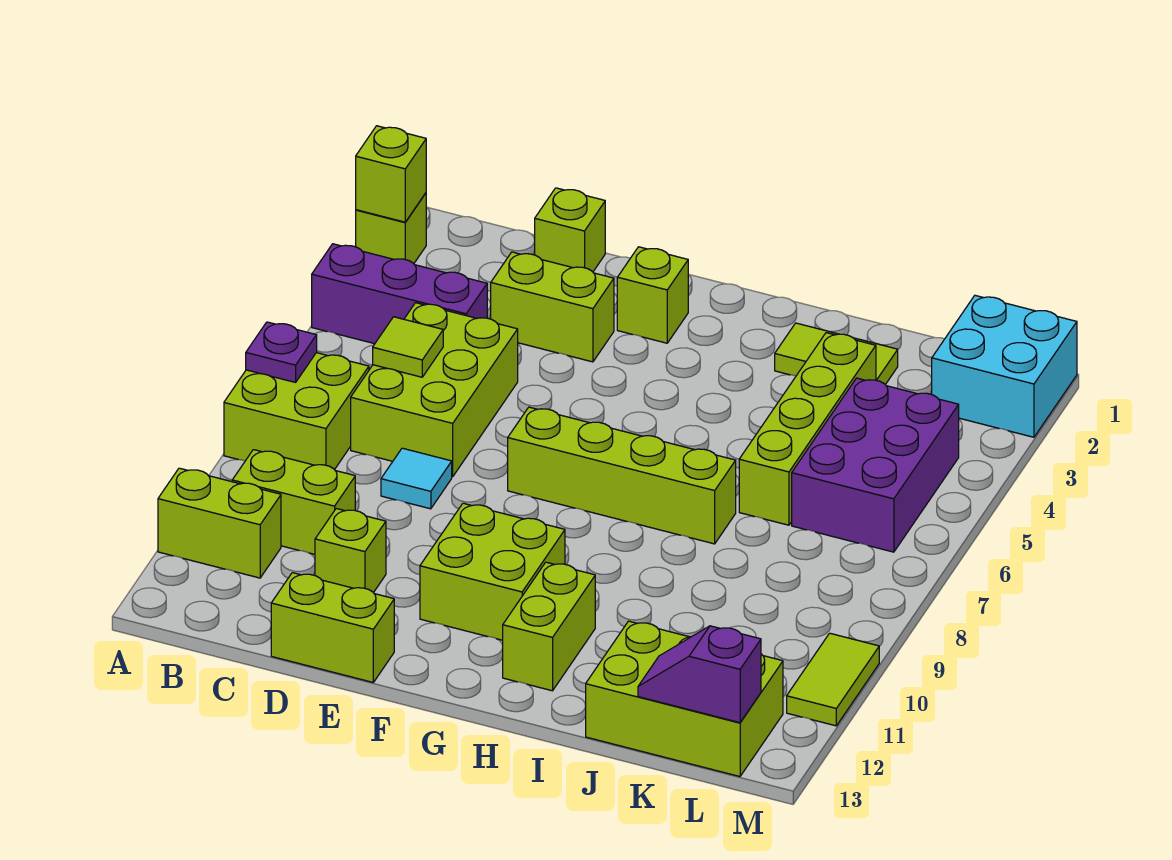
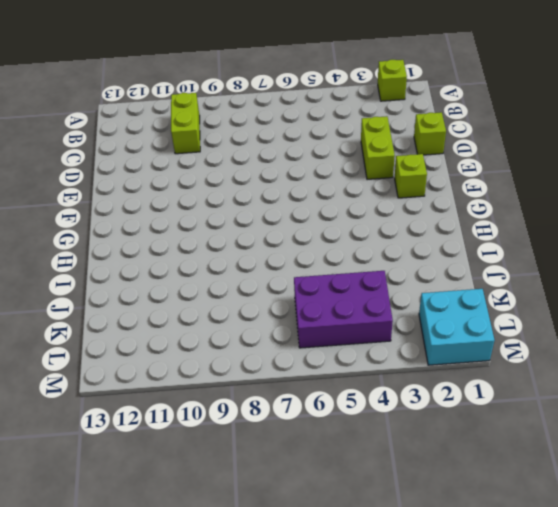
none -> purple 1x3 brick [312,244,487,344]
none -> lime 2x2 brick [224,353,369,470]
none -> lime 1x2 brick [158,468,281,578]

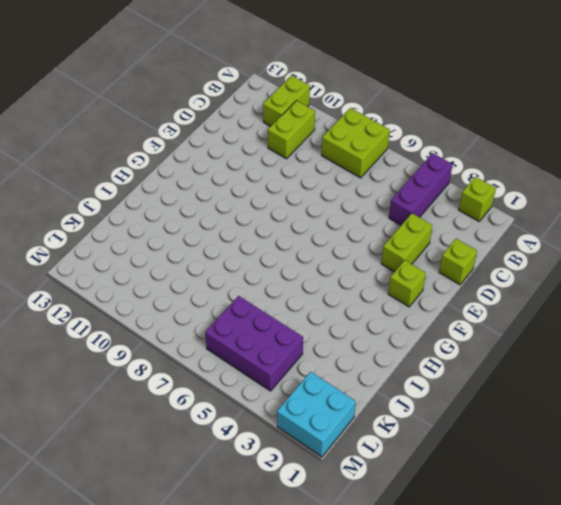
none -> lime 2x3 brick [351,303,518,477]
none -> cyan 1x1 tile [381,448,452,509]
none -> lime 1x1 brick [315,509,386,593]

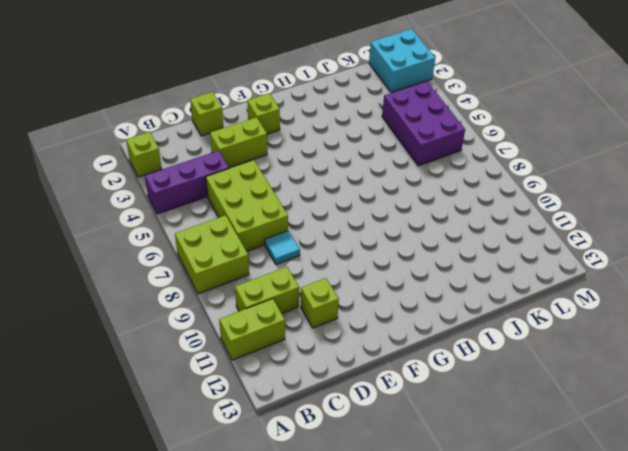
none -> lime 1x2 brick [271,573,394,682]
none -> lime 1x4 brick [508,407,736,544]
none -> lime 2x2 brick [420,503,565,640]

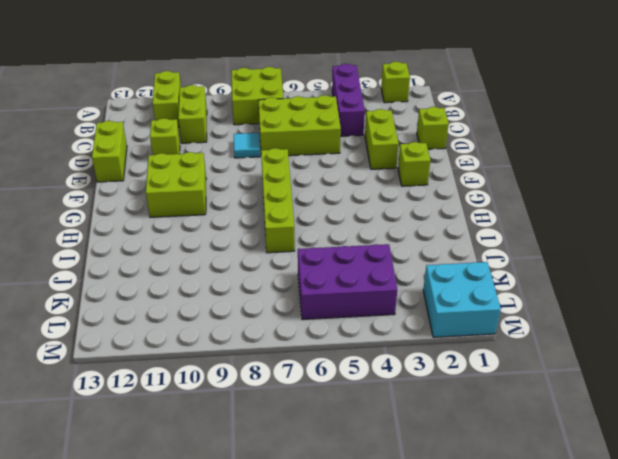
none -> lime 1x2 brick [503,562,595,691]
none -> lime 1x2 tile [775,323,898,385]
none -> lime 1x4 brick [739,333,876,525]

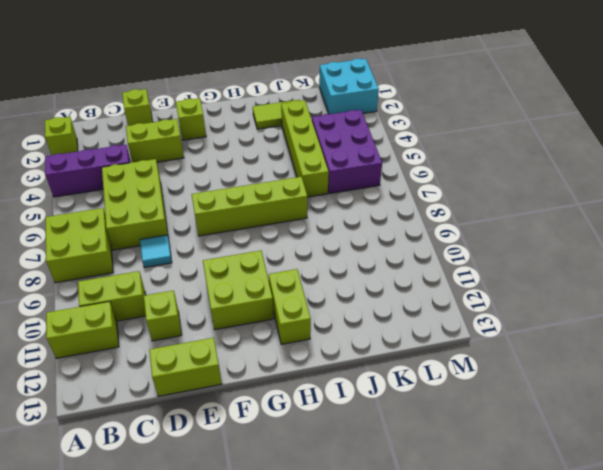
none -> lime 2x3 brick [586,621,783,777]
none -> lime 1x2 tile [787,633,879,726]
none -> lime 1x1 brick [356,126,426,222]

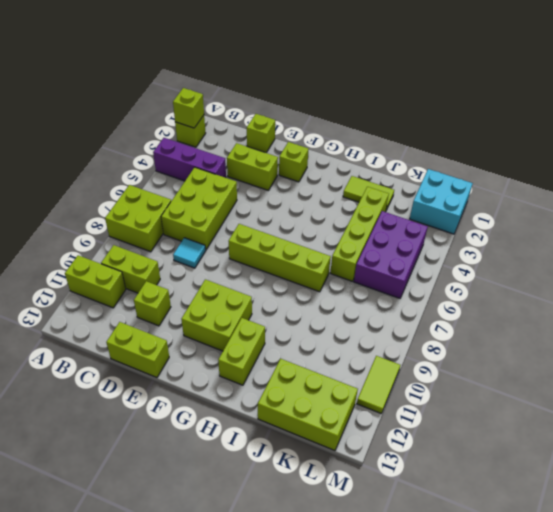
none -> purple 1x1 plate [246,322,317,382]
none -> lime 1x1 tile [373,317,443,377]
none -> purple 1x2 slope [638,626,761,723]

